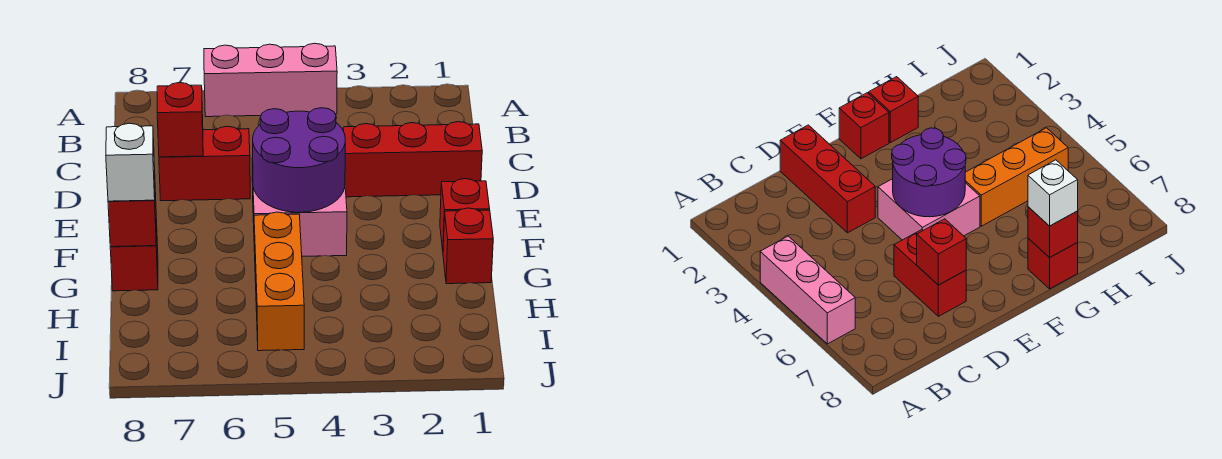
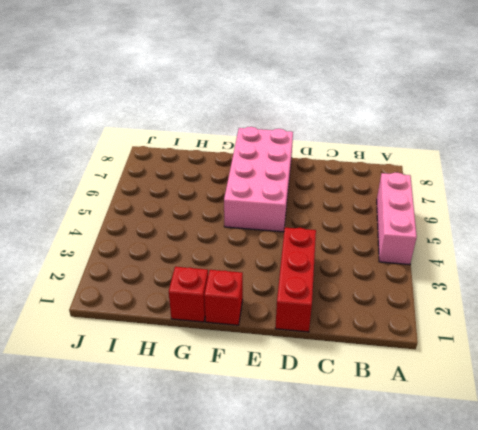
pink 2x4 brick [224,127,293,232] -> pink 2x2 brick [252,157,347,256]
none -> red 1x2 brick [159,126,250,201]
none -> orange 1x3 brick [254,212,304,351]
none -> red 1x1 brick [110,219,158,291]

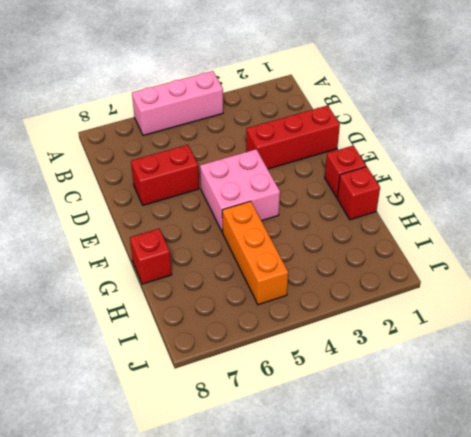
none -> red 1x1 brick [157,83,203,157]
none -> purple 2x2 round brick [253,108,345,212]
none -> red 1x1 brick [108,192,156,247]

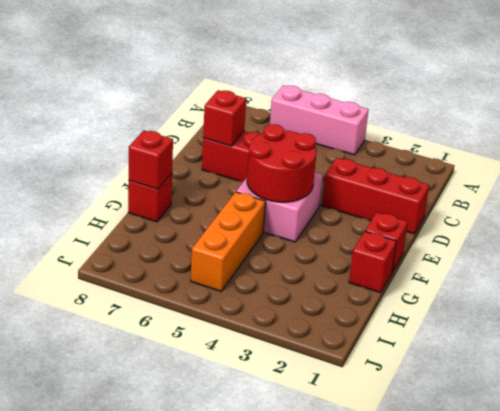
red 2x2 round brick [247,124,316,202] -> purple 2x2 round brick [253,108,345,212]
none -> white 1x1 brick [106,123,155,201]

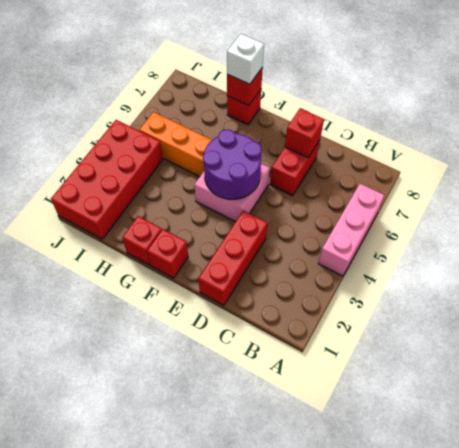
red 2x4 brick [51,120,163,239] -> none

